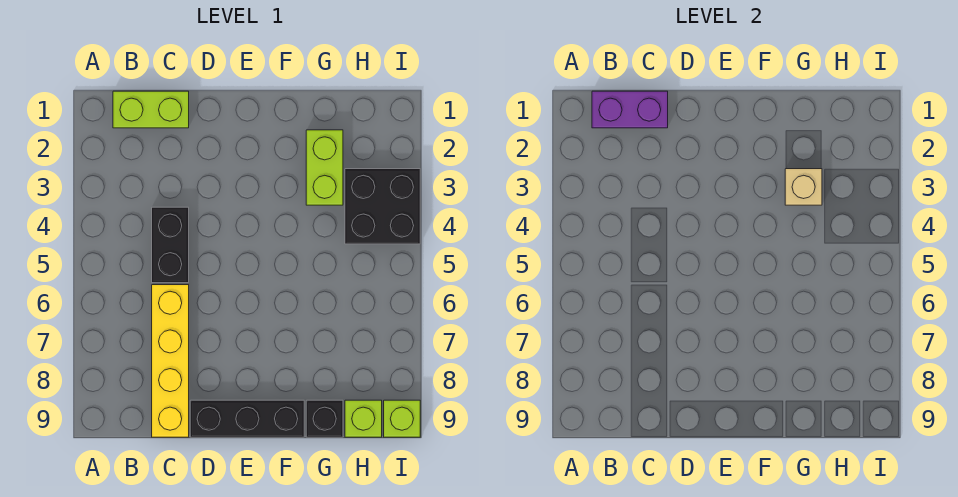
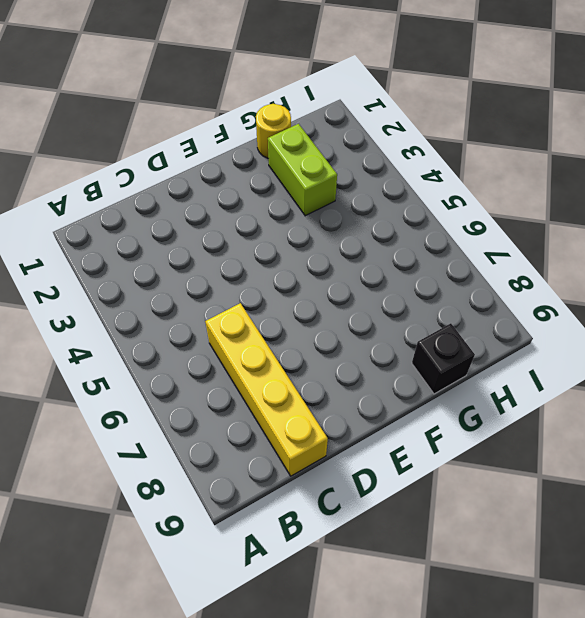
yellow 1x1 round brick [256,104,291,158] -> none
none -> lime 1x2 brick [113,91,189,128]
none -> black 1x2 brick [152,207,189,283]

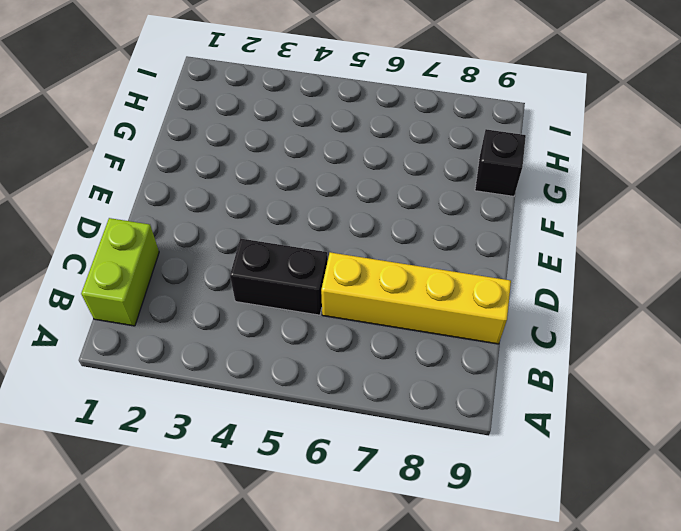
none -> black 1x3 brick [190,400,304,437]
none -> lime 1x2 brick [306,130,343,205]

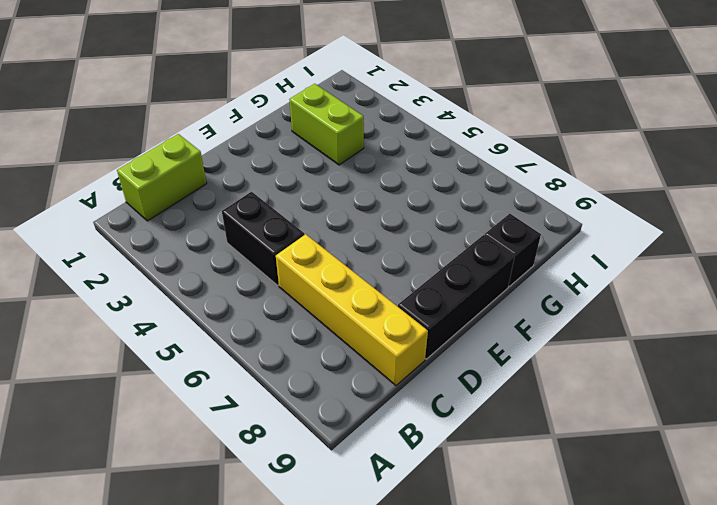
none -> black 2x2 brick [345,169,420,244]
none -> lime 1x1 brick [345,400,382,437]

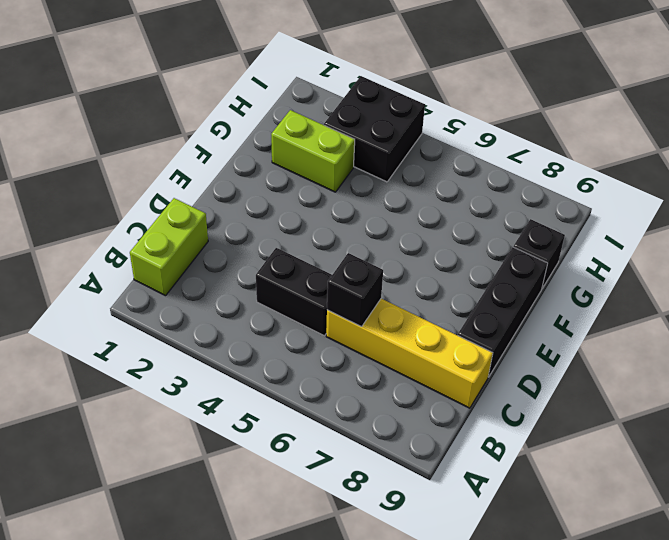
black 1x1 brick [327,253,383,327] -> none
none -> lime 1x1 brick [345,400,382,437]
none -> lime 1x1 brick [384,400,420,437]

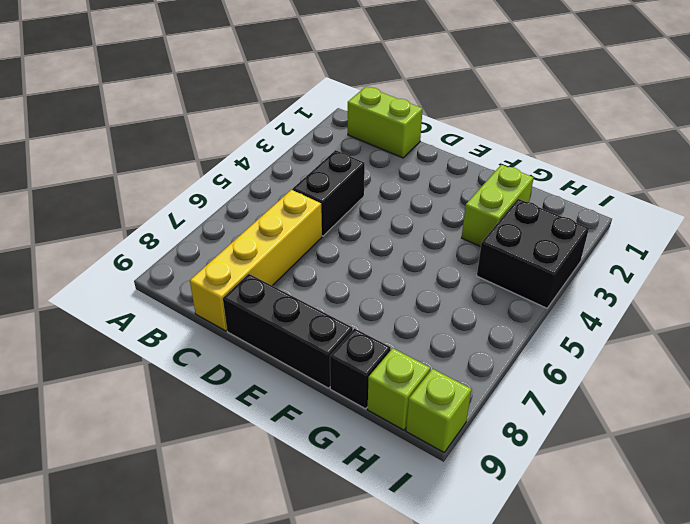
none -> purple 1x2 brick [592,91,668,128]
none -> tan 1x1 brick [785,169,822,205]

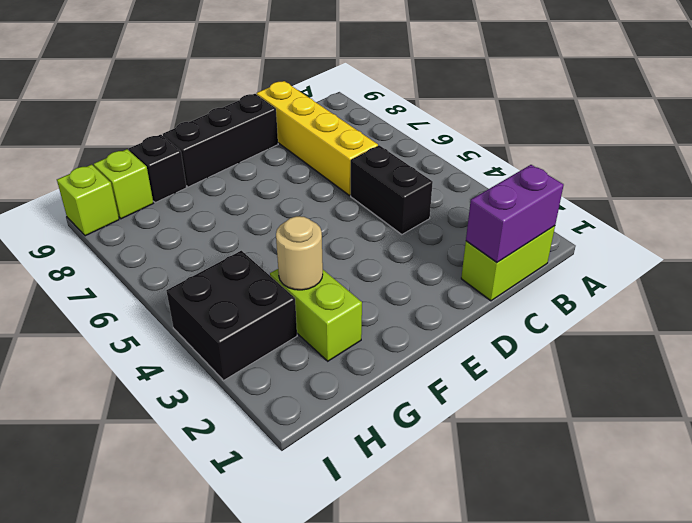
tan 1x1 round brick [276,216,323,290] -> tan 1x1 brick [785,169,822,205]

